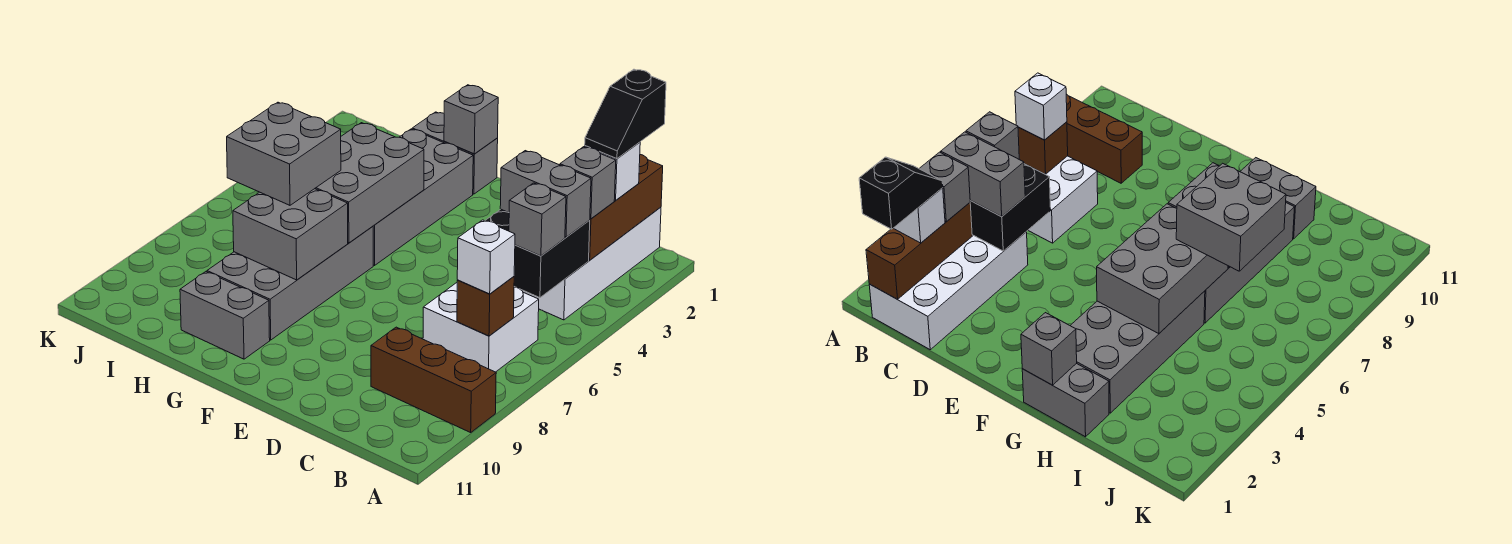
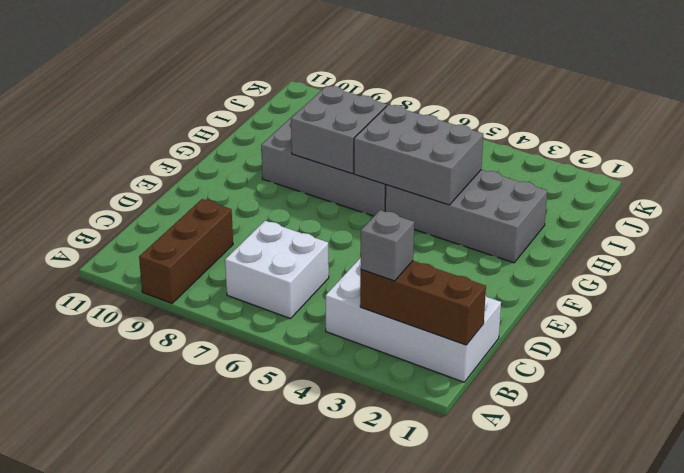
none -> grey 1x2 brick [412,112,498,194]
none -> grey 1x2 brick [180,272,270,359]
none -> black 2x2 brick [485,209,590,298]

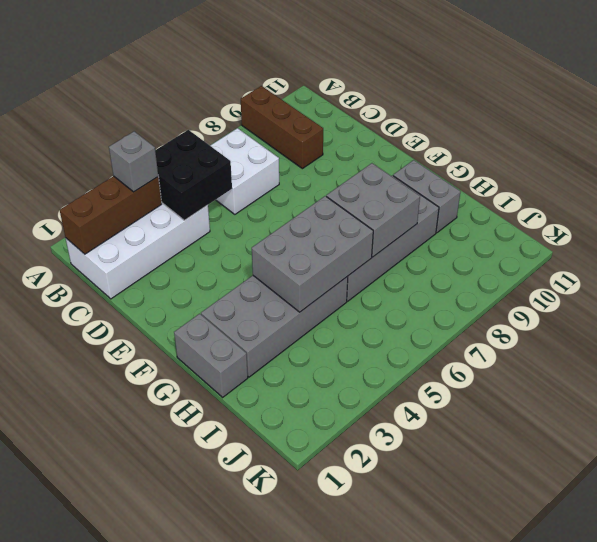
none -> brown 1x1 brick [457,277,514,336]
none -> grey 1x1 brick [444,85,498,154]
none -> white 1x1 brick [585,142,640,200]

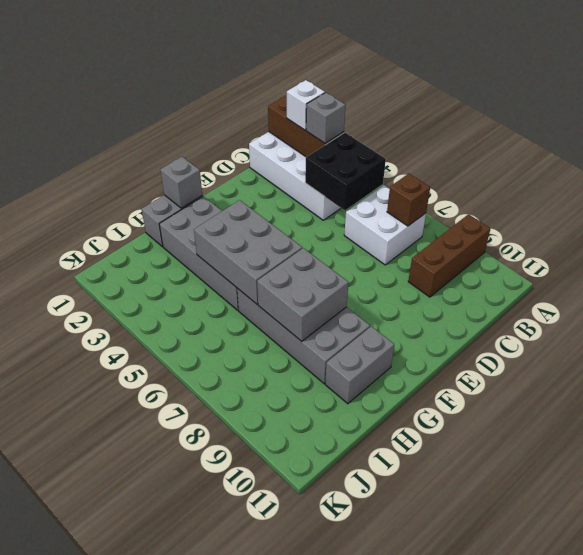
none -> grey 1x2 brick [500,151,591,237]
none -> grey 1x1 brick [509,183,566,256]
none -> white 1x1 brick [457,220,515,294]

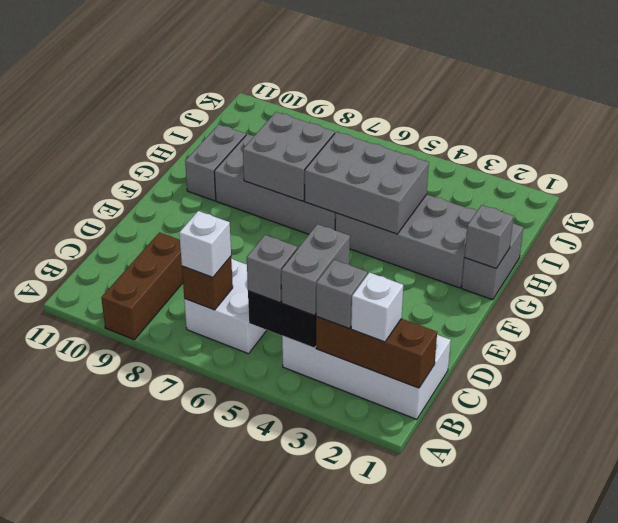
none -> grey 2x2 brick [227,102,341,205]
none -> black 1x2 slope [585,69,666,159]

